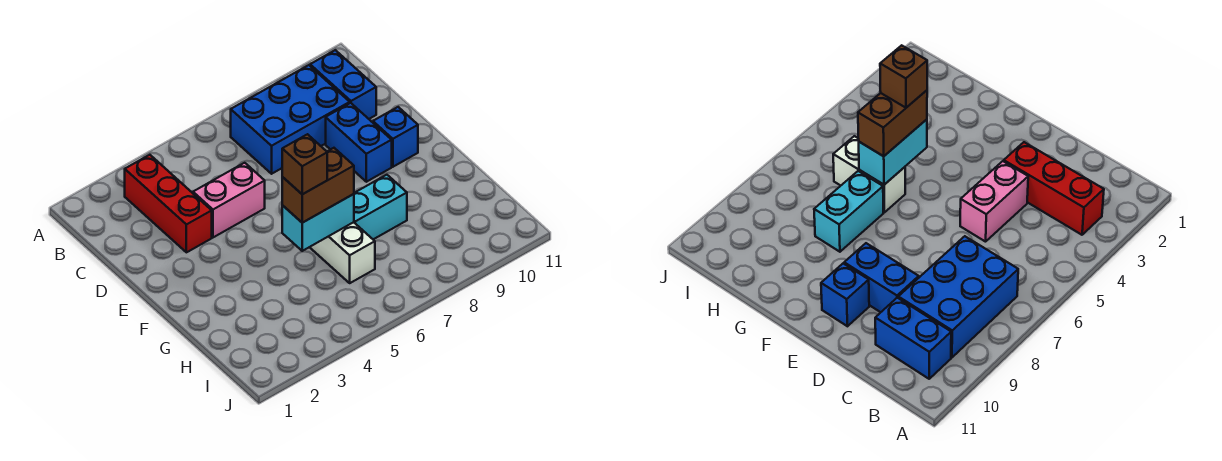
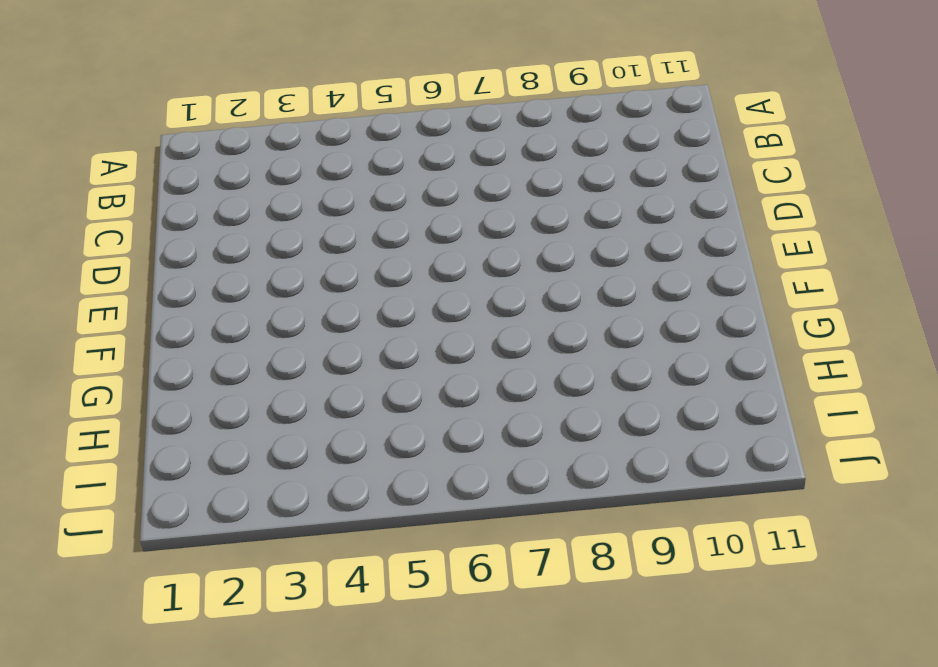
none -> red 1x3 brick [125,155,212,252]
none -> blue 2x3 brick [231,65,350,174]

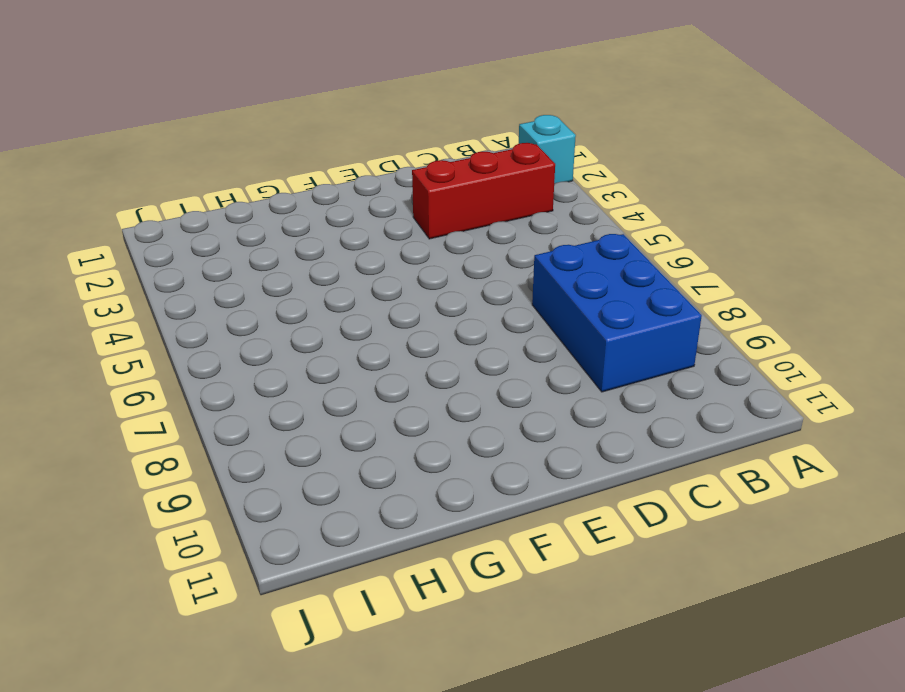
cyan 1x1 brick [519,115,576,184] -> none
none -> blue 1x2 brick [310,50,376,119]
none -> pink 1x2 brick [193,163,265,237]

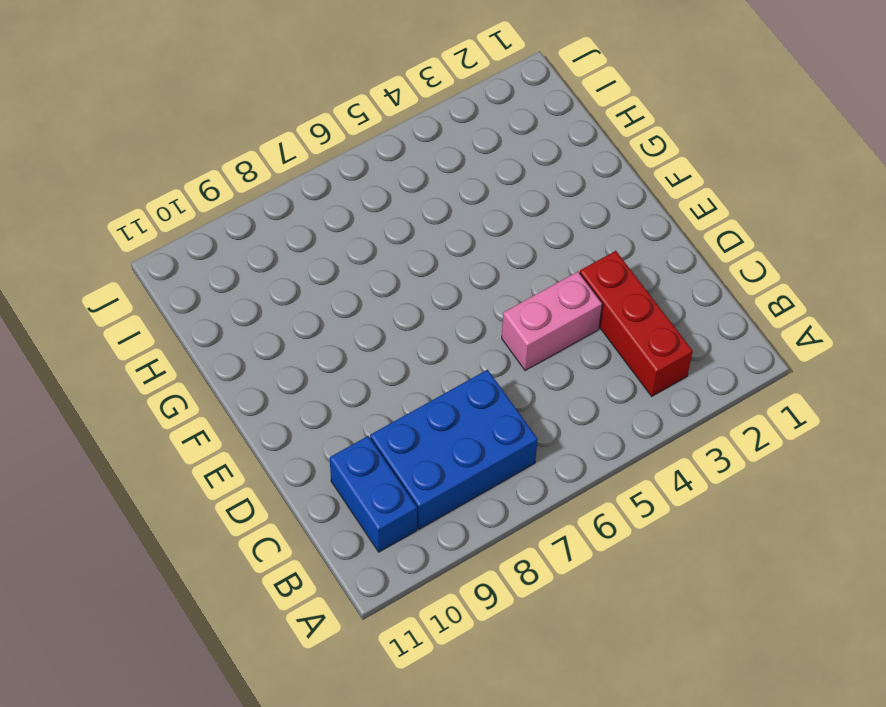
none -> blue 1x2 brick [326,103,392,182]
none -> blue 1x1 brick [373,107,418,167]

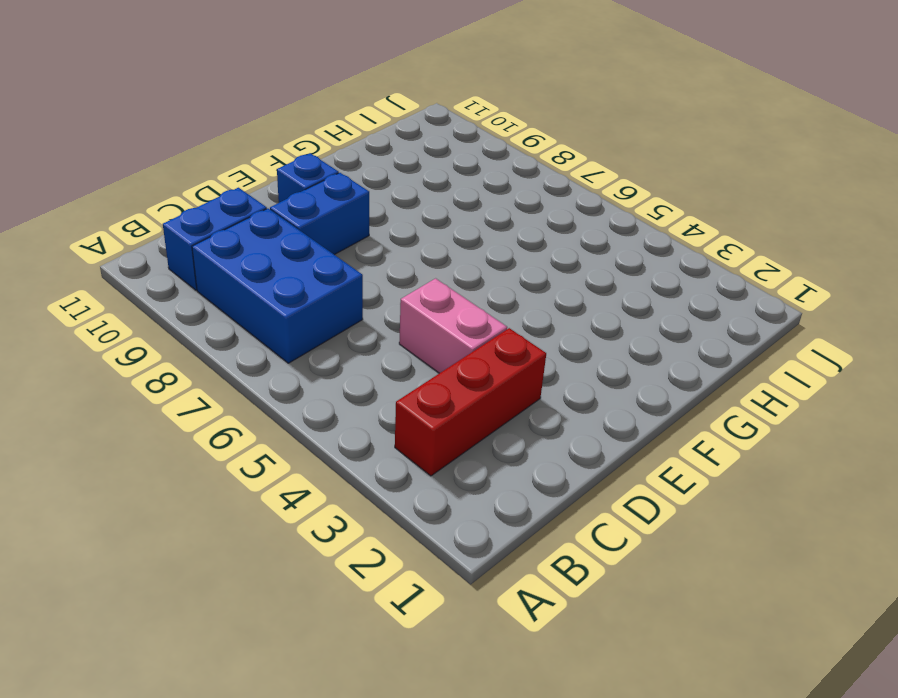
none -> white 1x2 brick [310,222,375,283]
none -> cyan 1x2 brick [354,175,407,239]

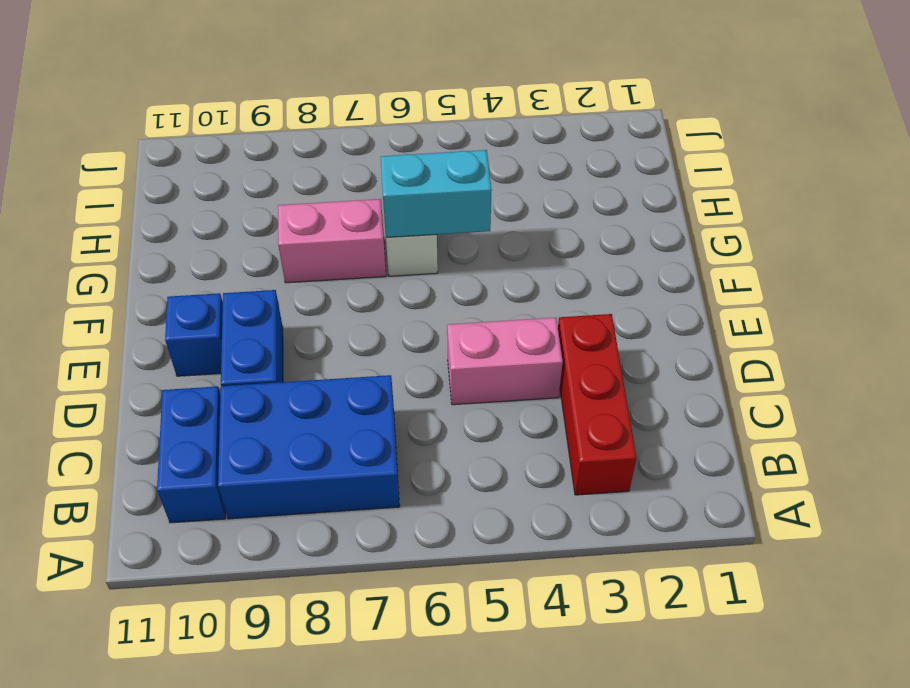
pink 1x2 brick [278,199,386,283] -> cyan 1x2 brick [354,175,407,239]
none -> brown 1x2 brick [282,148,354,223]
none -> brown 1x1 brick [282,134,327,194]

